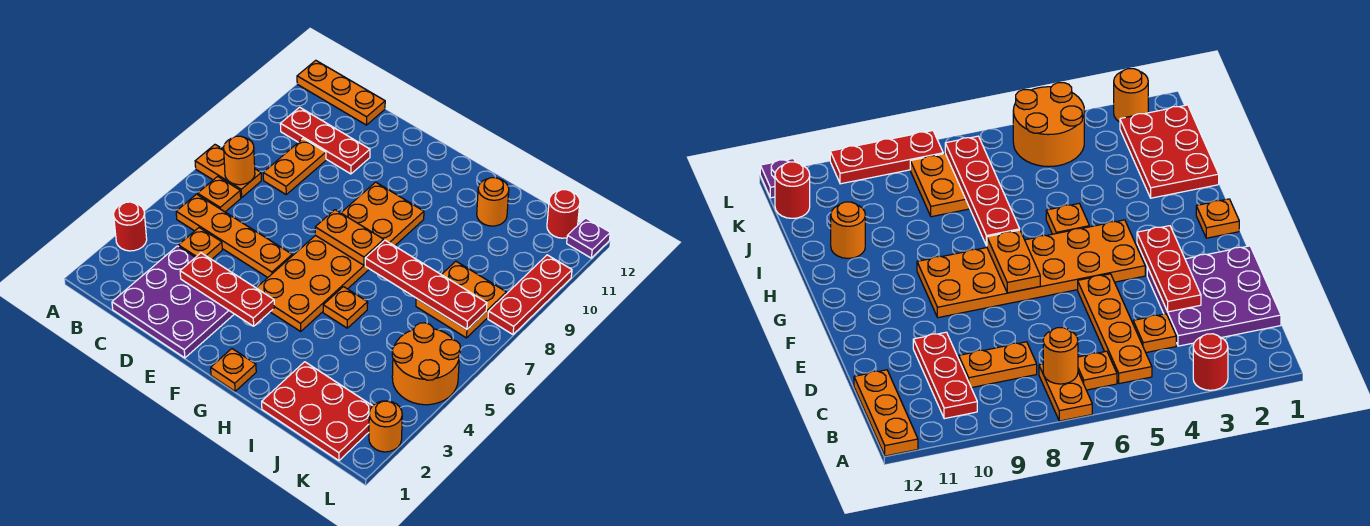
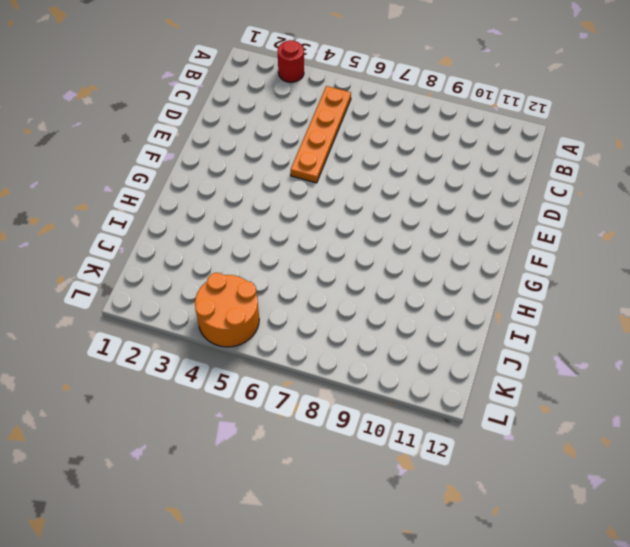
none -> orange 1x2 plate [195,145,261,198]
none -> orange 1x3 plate [297,60,385,125]
none -> orange 1x1 plate [198,176,241,212]

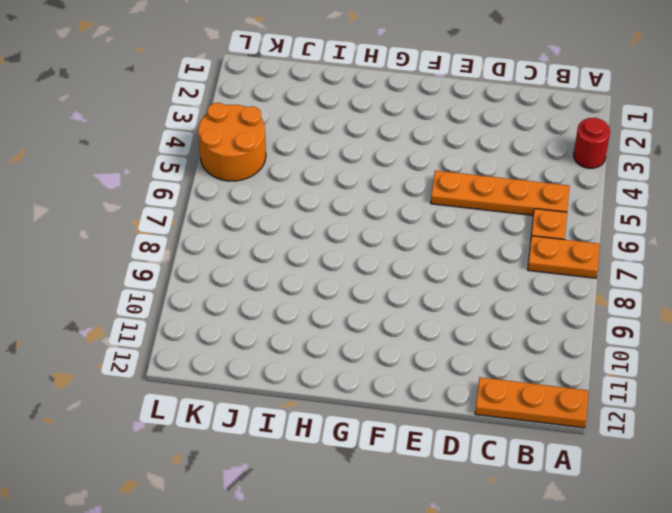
none -> red 1x3 plate [280,107,370,174]
none -> purple 3x3 plate [112,246,234,358]
none -> orange 1x1 plate [178,228,222,259]

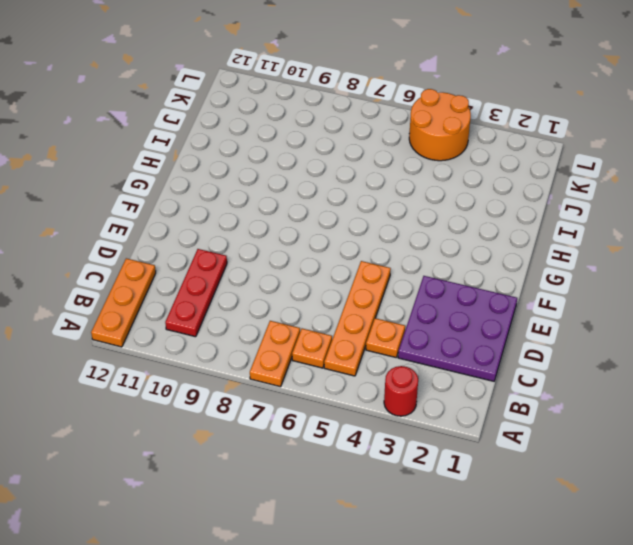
none -> orange 1x2 plate [263,139,326,194]
none -> orange 2x6 plate [257,182,424,331]
none -> orange 1x1 plate [211,349,256,391]

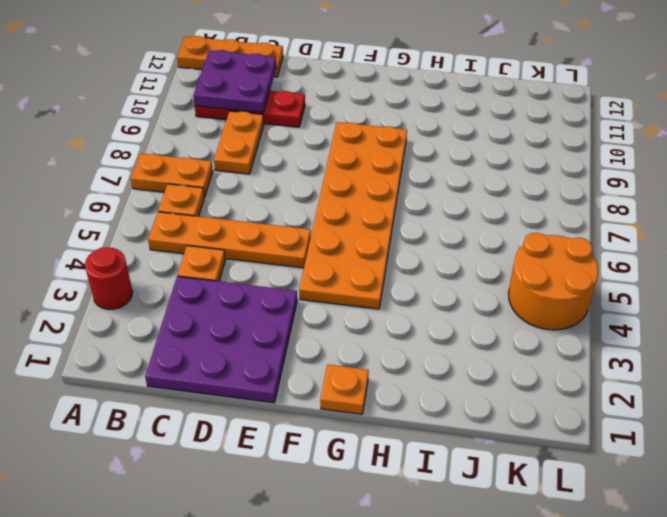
purple 2x2 plate [193,50,276,113] -> none
none -> orange 1x1 plate [323,287,368,328]
none -> red 2x3 plate [262,362,372,461]
none -> orange 1x1 round brick [477,178,509,226]

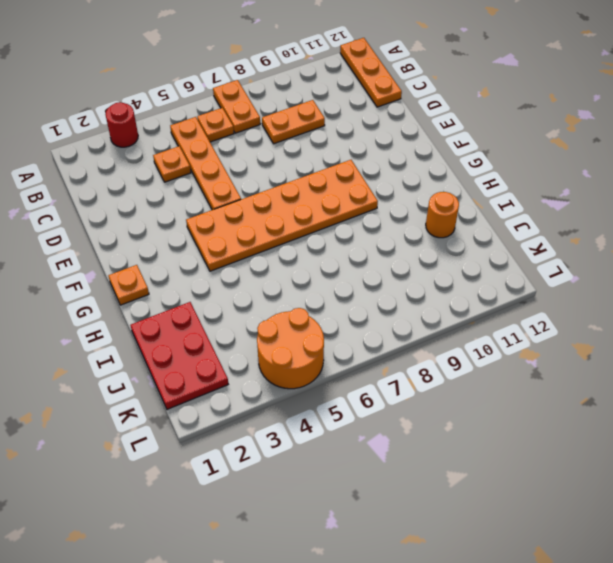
none -> red 1x3 plate [280,107,370,174]
none -> purple 3x3 plate [112,246,234,358]
none -> orange 1x1 plate [323,287,368,328]

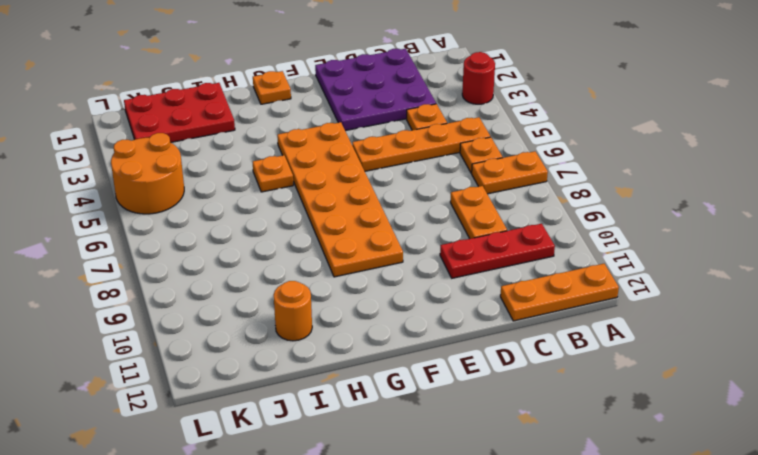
none -> orange 2x2 plate [416,261,506,338]
none -> red 1x1 round brick [547,190,580,238]
none -> orange 1x1 round brick [369,401,402,452]

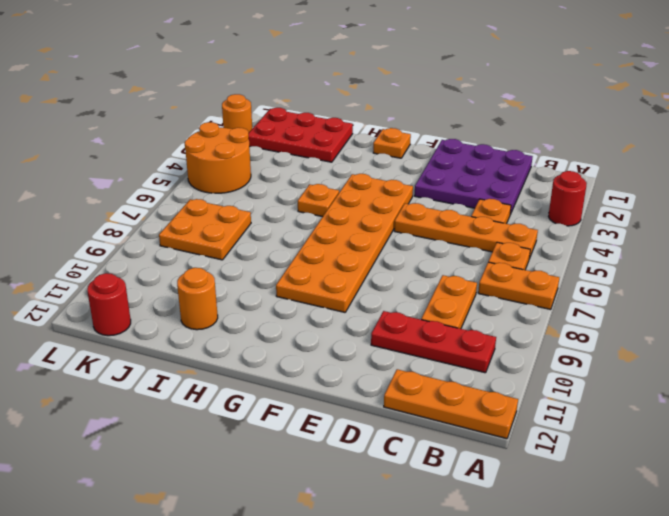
none -> red 1x3 plate [488,255,572,334]
none -> purple 1x1 plate [567,218,610,258]
none -> orange 1x1 round brick [224,136,255,185]

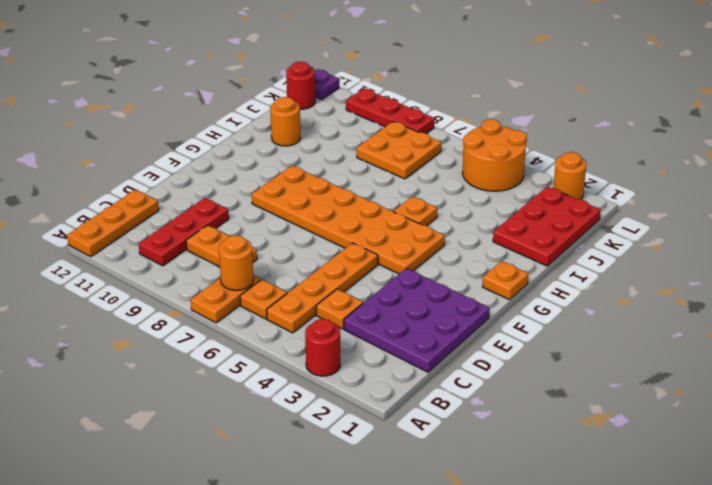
none -> red 1x3 plate [180,253,274,326]
none -> orange 1x2 plate [315,210,384,265]
none -> red 1x4 plate [365,240,487,329]

